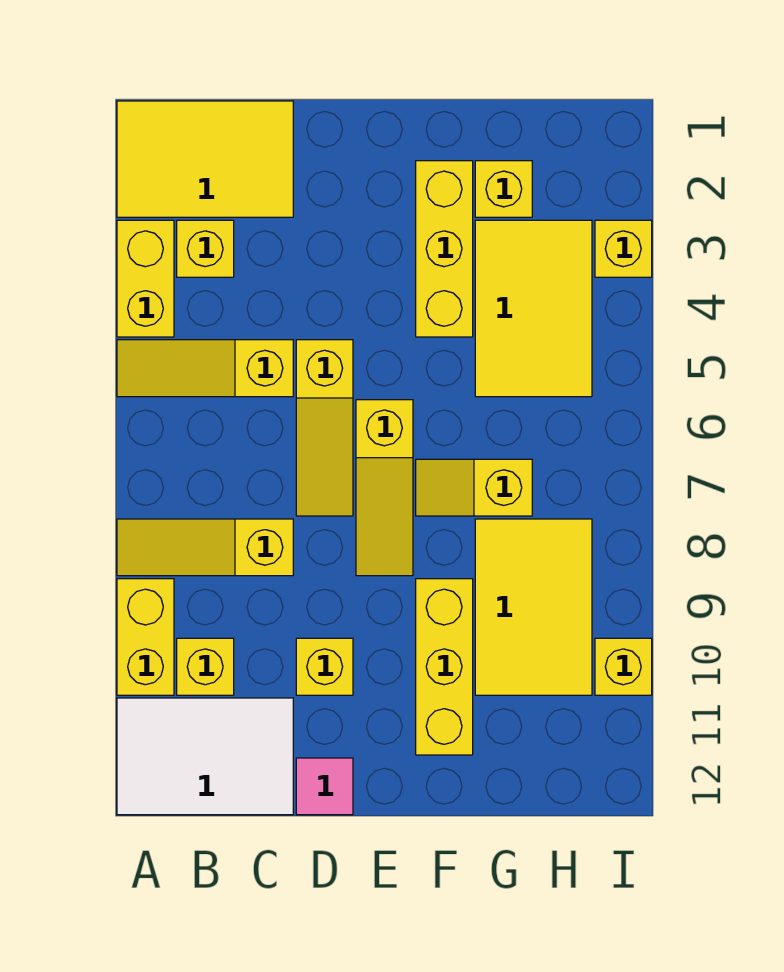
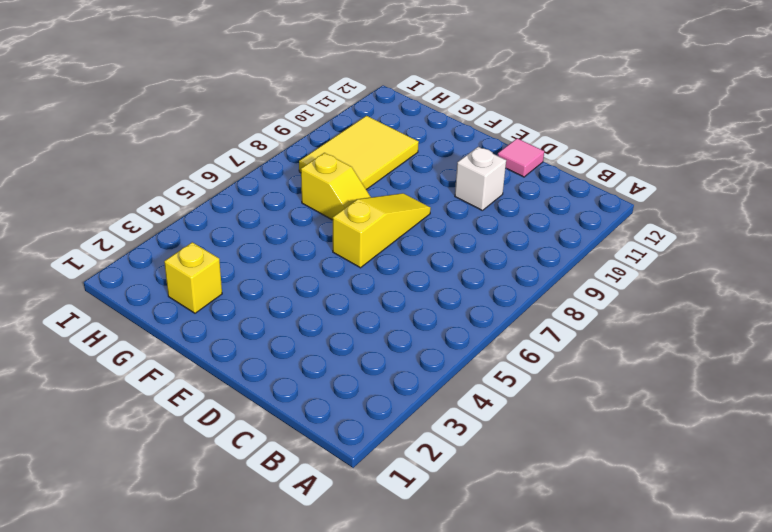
white 1x1 brick [455,147,506,211] -> yellow 1x1 brick [296,638,353,695]
none -> yellow 2x3 tile [117,101,293,217]
none -> yellow 1x2 brick [117,220,174,337]
none -> yellow 1x3 slope [117,340,293,397]

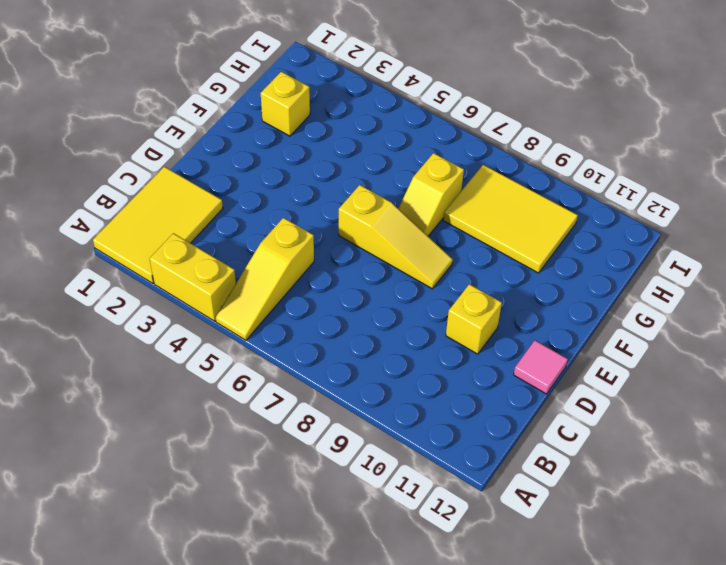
none -> yellow 1x3 slope [117,519,293,576]
none -> yellow 1x2 brick [117,579,174,695]
none -> white 2x3 tile [117,698,293,815]

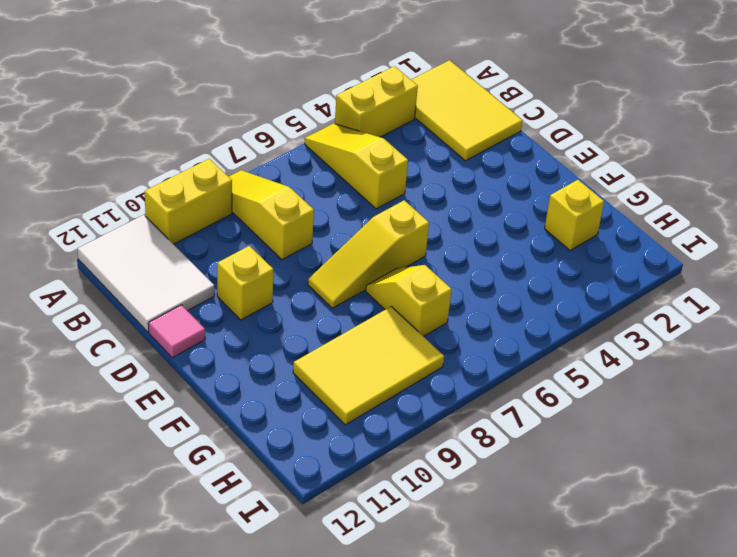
none -> yellow 1x1 brick [177,220,234,277]
none -> yellow 1x1 brick [177,638,234,695]
none -> yellow 1x3 slope [296,340,353,516]

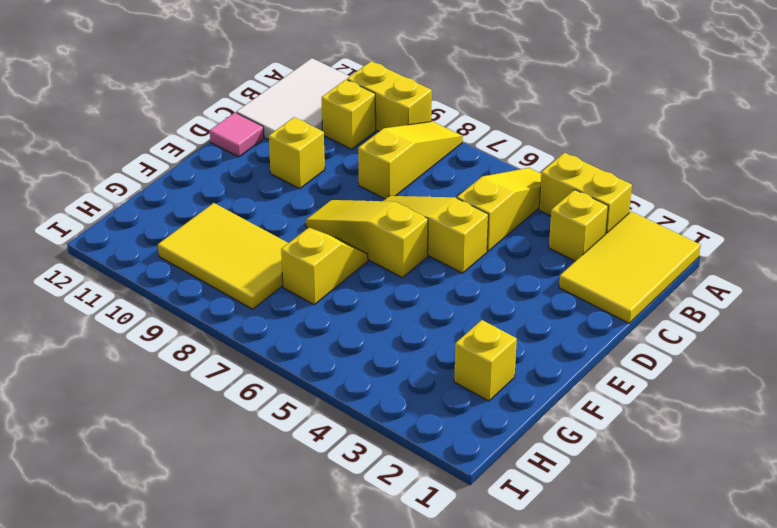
none -> yellow 1x3 brick [416,161,473,337]
none -> yellow 1x3 brick [416,579,473,755]
none -> yellow 2x3 tile [475,220,592,397]

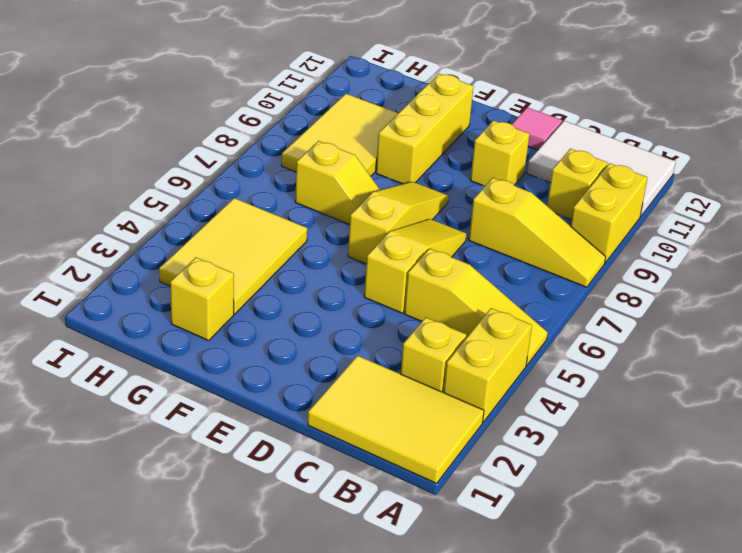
none -> yellow 1x3 brick [416,161,473,337]
none -> yellow 1x1 brick [595,220,652,277]
none -> yellow 1x1 brick [595,638,652,695]

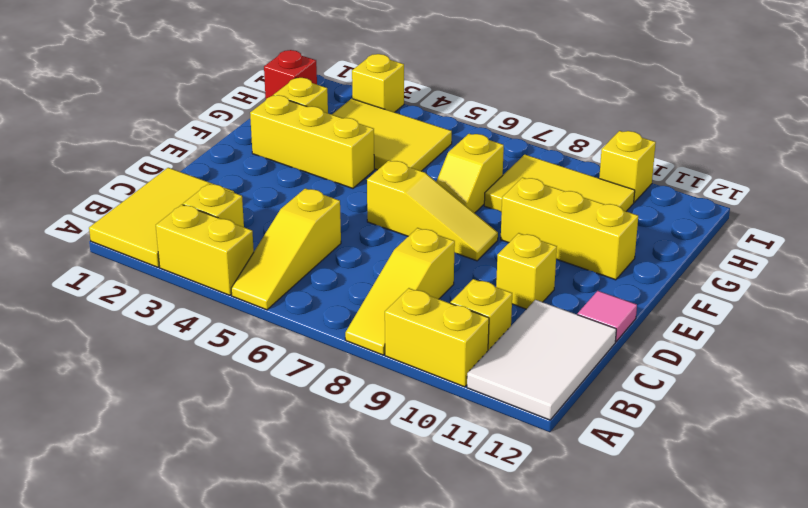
red 1x1 brick [264,50,317,99] -> none
none -> yellow 1x3 slope [296,340,353,516]

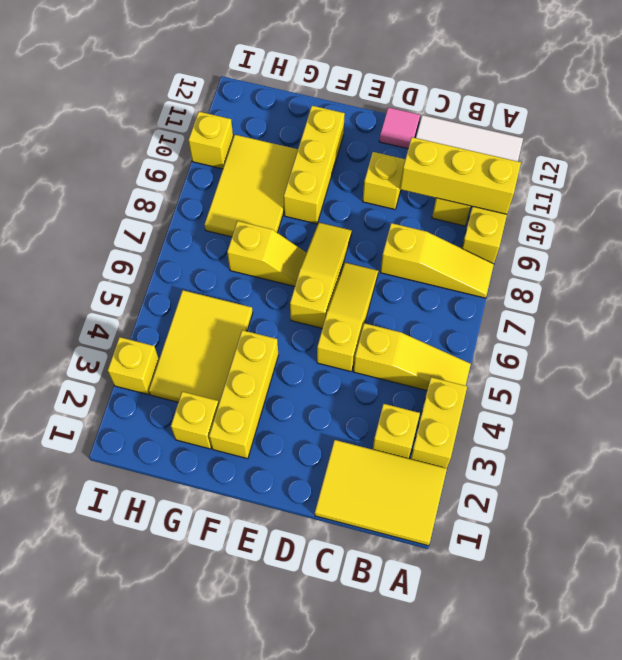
yellow 1x3 brick [400,137,521,214] -> none

